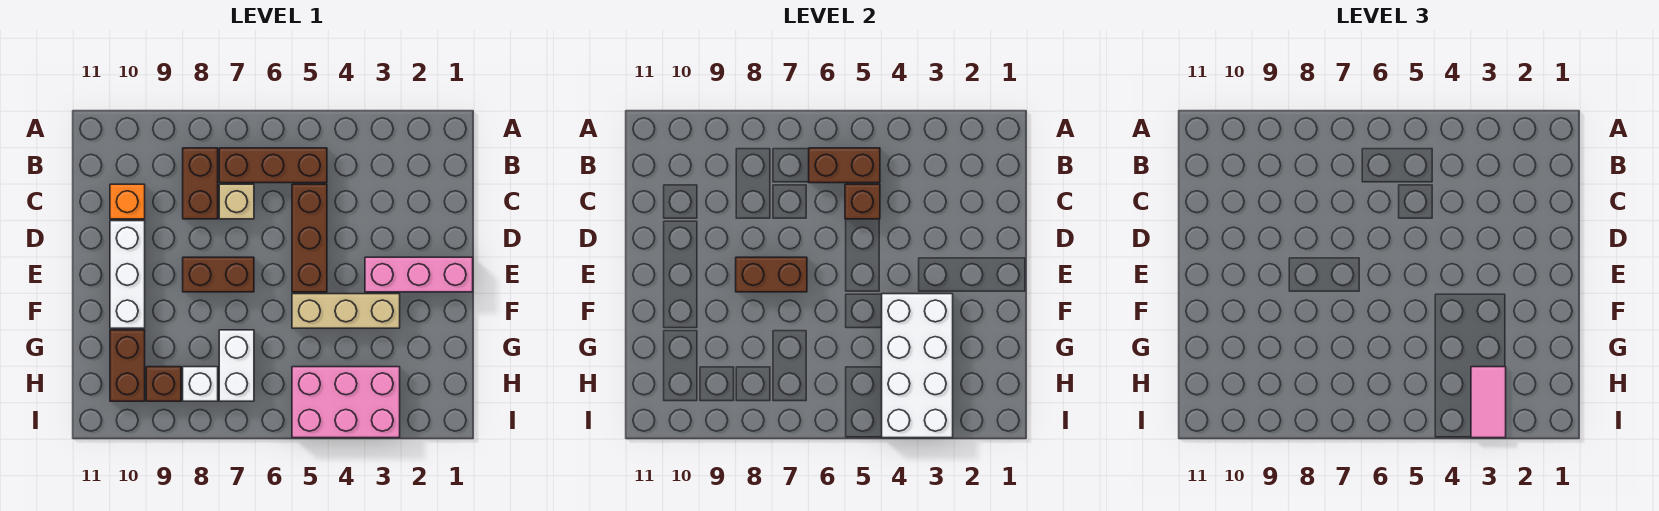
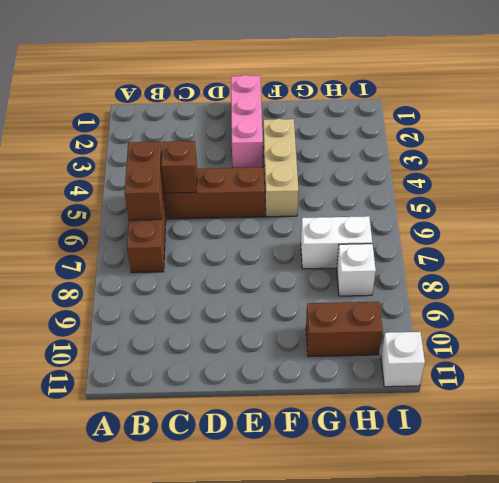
white 1x1 brick [381,332,425,387] -> none
none -> brown 1x2 brick [183,148,218,219]
none -> tan 1x1 brick [219,184,254,219]
none -> orange 1x1 brick [110,184,145,219]

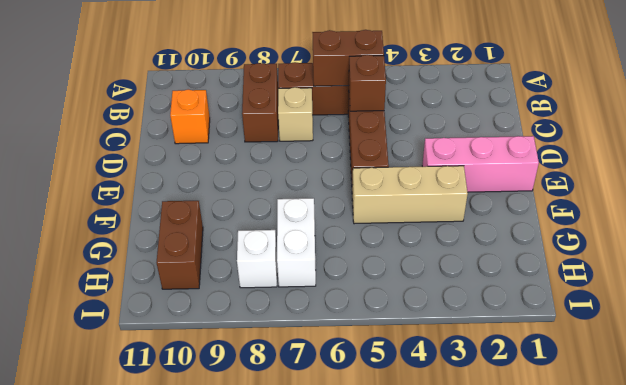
none -> white 1x3 brick [110,221,145,328]
none -> brown 1x2 brick [183,257,254,292]
none -> pink 2x3 brick [292,367,400,438]

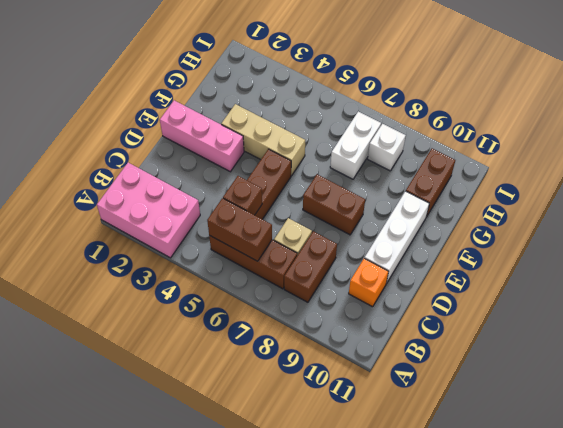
pink 2x3 brick [97,163,200,258] -> pink 2x3 brick moved to [292,367,400,438]
none -> brown 1x1 brick [146,367,181,401]
none -> brown 1x2 brick [736,257,807,292]
none -> white 2x4 brick [882,294,953,438]

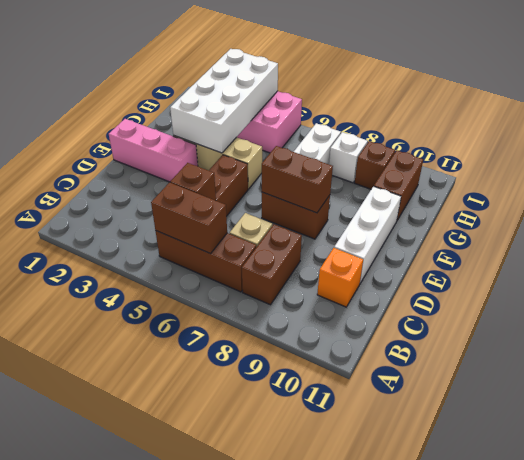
none -> pink 1x2 tile [1471,367,1506,438]

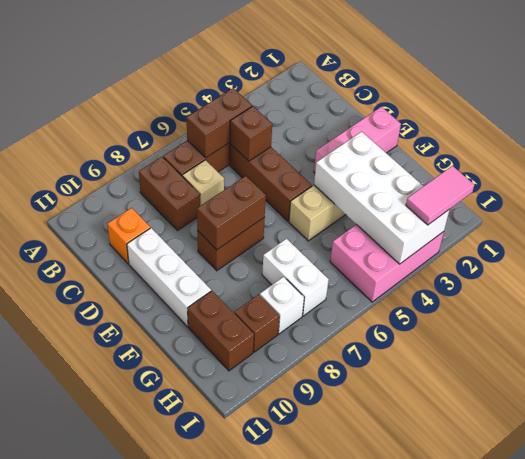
pink 1x2 tile [406,166,474,225] -> pink 1x2 tile turned to [1471,367,1506,438]

